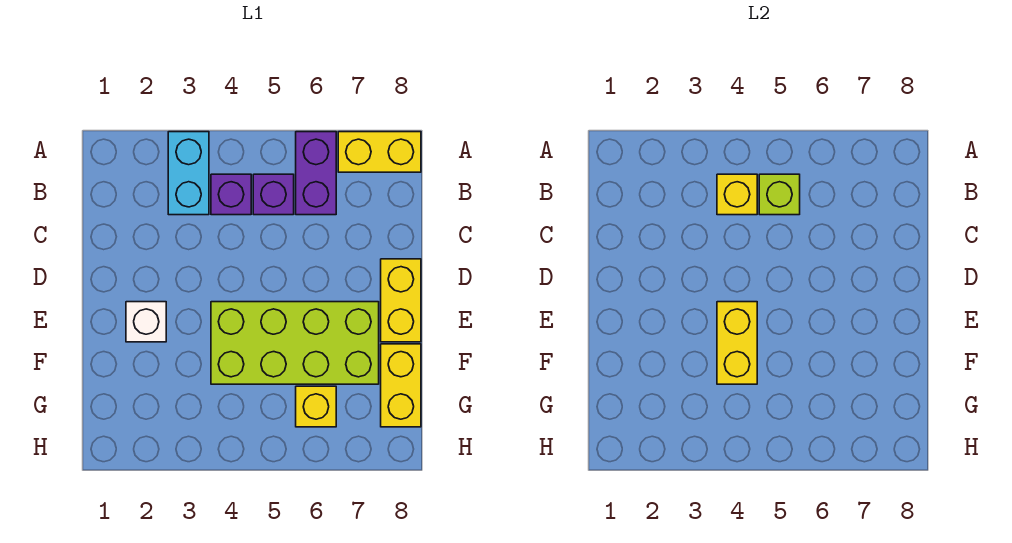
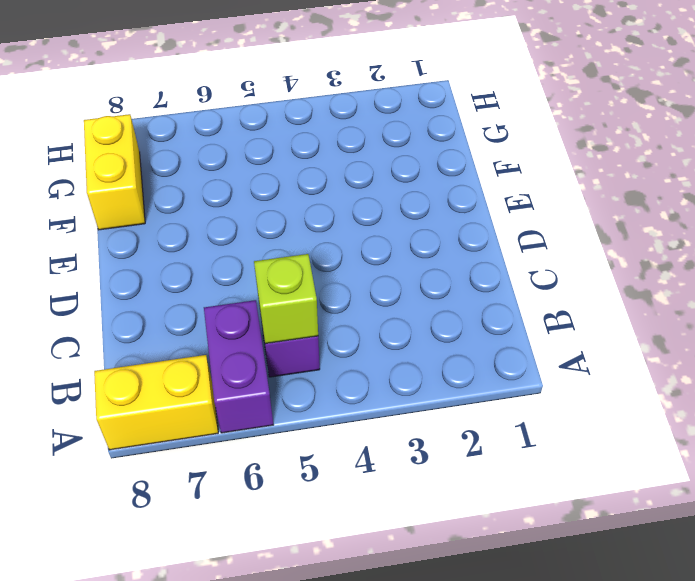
none -> cyan 1x2 brick [168,132,209,215]
none -> purple 1x1 brick [211,174,251,215]
none -> yellow 1x2 brick [381,259,421,342]

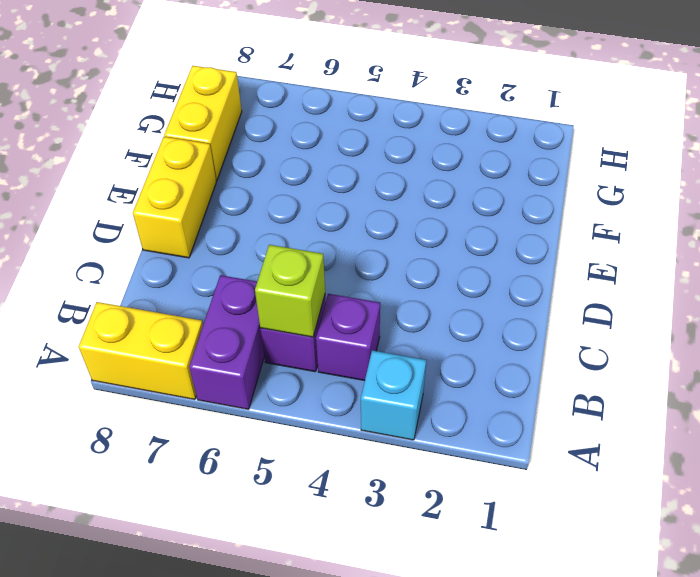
cyan 1x1 brick [361,350,426,440] -> cyan 1x2 brick [168,132,209,215]
none -> white 1x1 brick [126,302,166,342]
none -> lime 2x4 brick [211,302,379,384]
none -> yellow 1x1 brick [296,386,336,427]

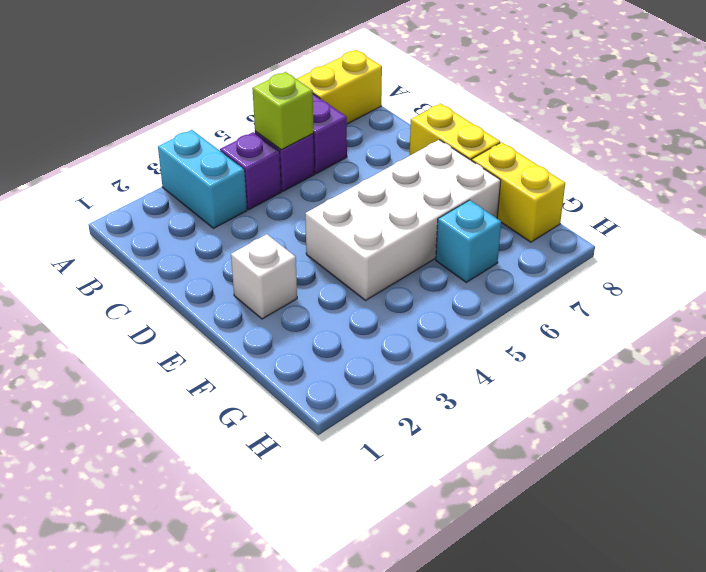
white 2x4 brick [305,140,501,300] -> lime 2x4 brick [211,302,379,384]
cyan 1x1 brick [436,200,501,282] -> yellow 1x1 brick [296,386,336,427]
none -> yellow 1x1 brick [717,174,757,215]
none -> yellow 1x2 brick [717,302,757,384]

